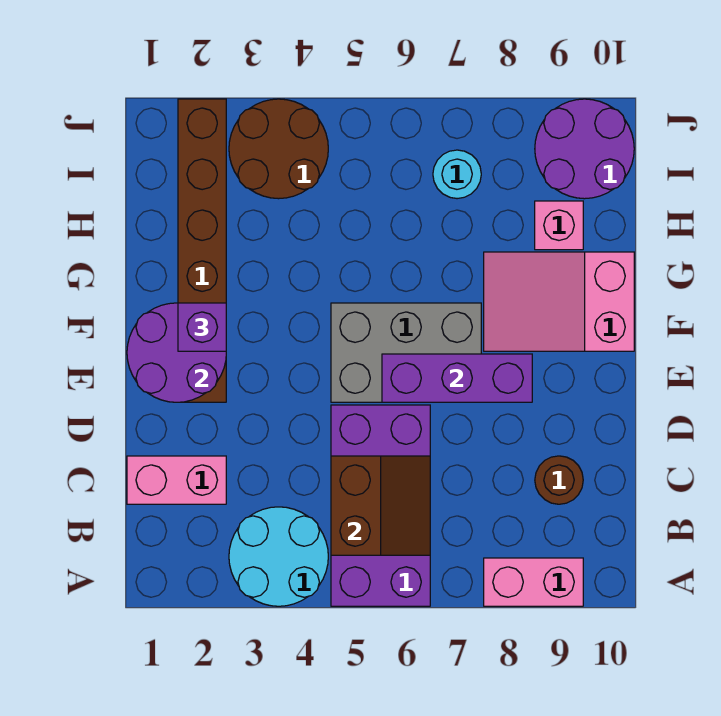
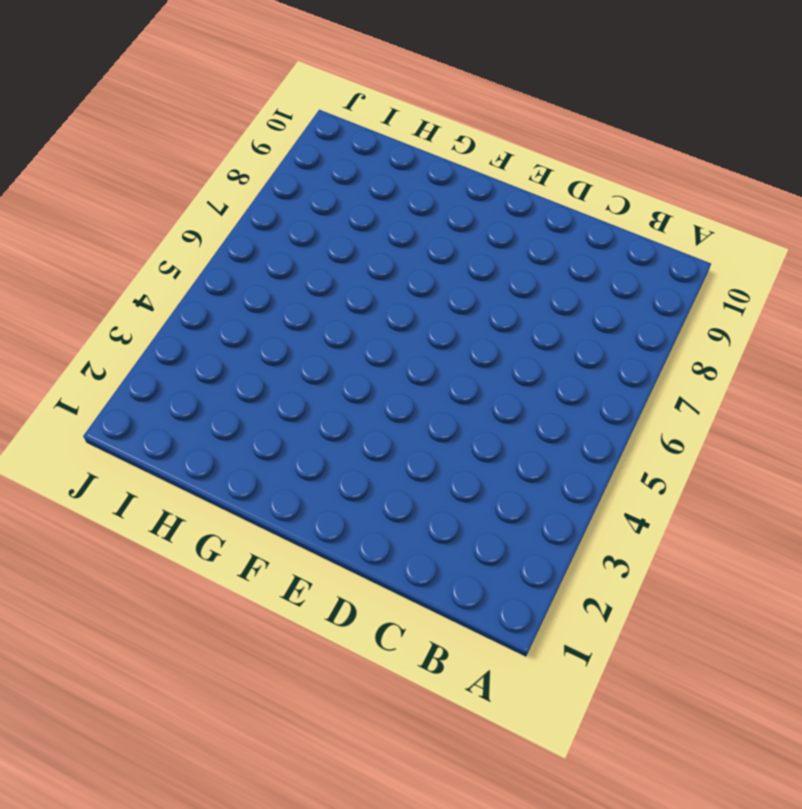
none -> cyan 2x2 round brick [229,507,328,606]
none -> purple 2x4 brick [331,405,430,606]
none -> pink 1x2 brick [484,558,583,606]

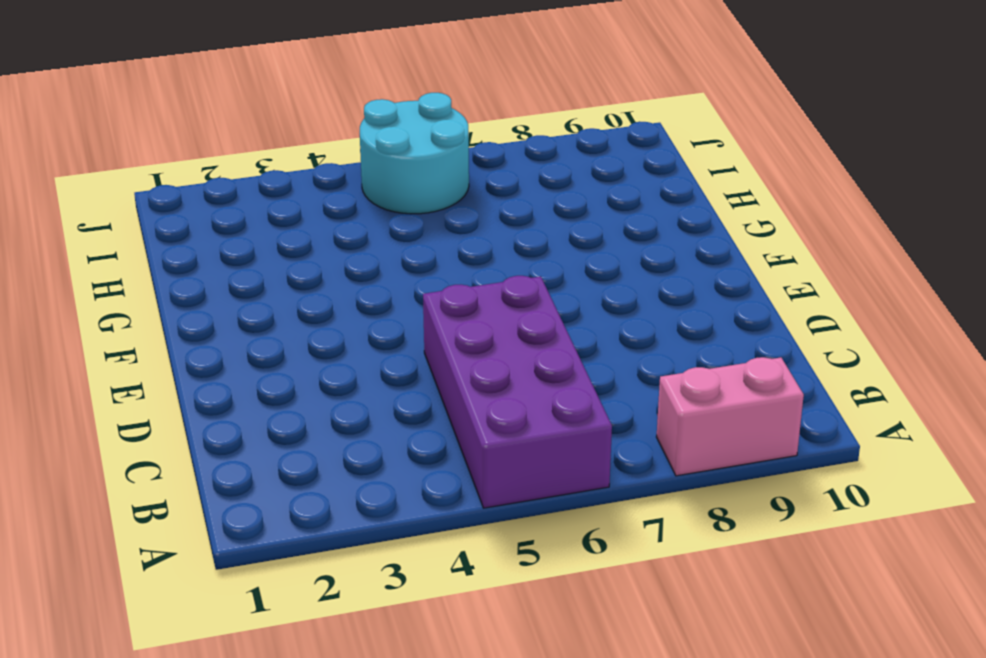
cyan 2x2 round brick [360,93,469,214] -> cyan 2x2 round brick moved to [229,507,328,606]
none -> pink 1x2 brick [127,456,226,504]
none -> brown 1x1 round brick [535,456,583,504]
none -> brown 1x6 brick [178,99,226,402]

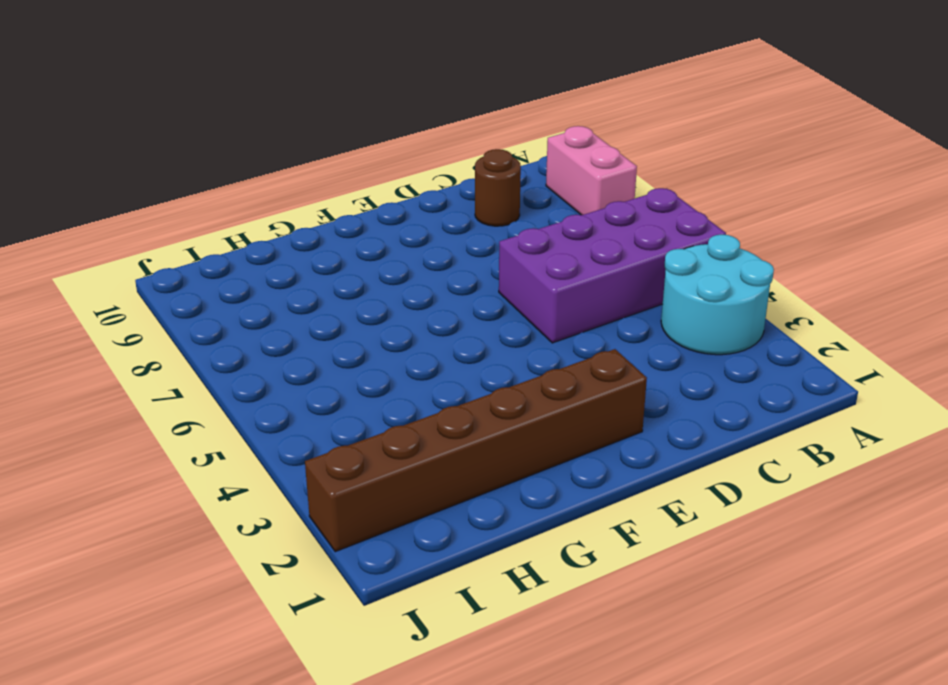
none -> pink 1x2 brick [127,456,226,504]
none -> grey 2x3 brick [331,303,481,402]
none -> pink 2x3 slope [484,252,634,351]

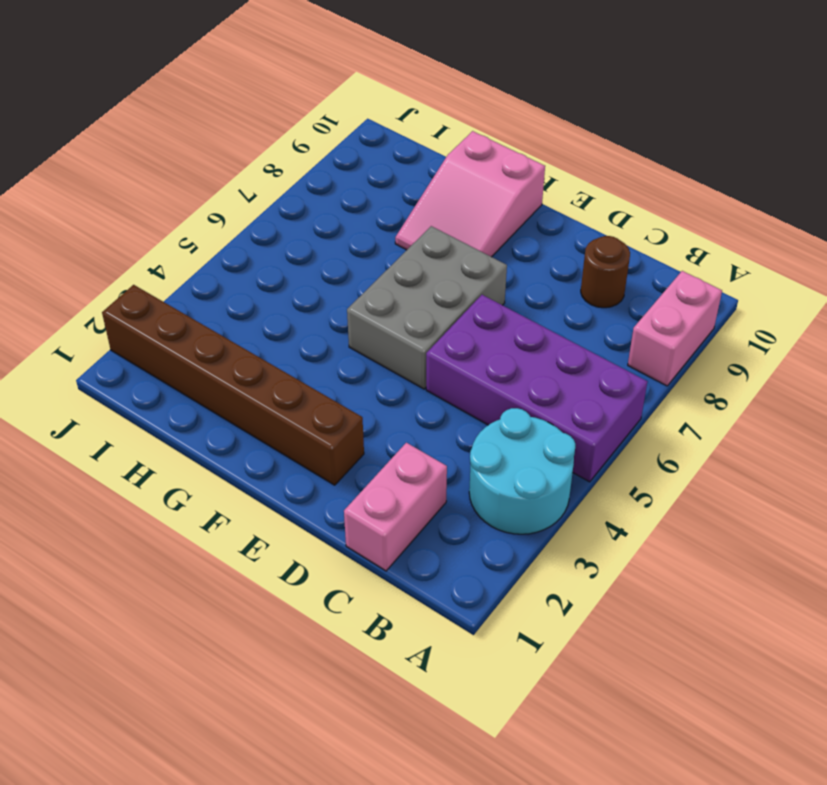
none -> pink 1x1 brick [535,201,583,250]
none -> brown 2x2 round brick [229,99,328,199]
none -> cyan 1x1 round brick [433,150,481,199]

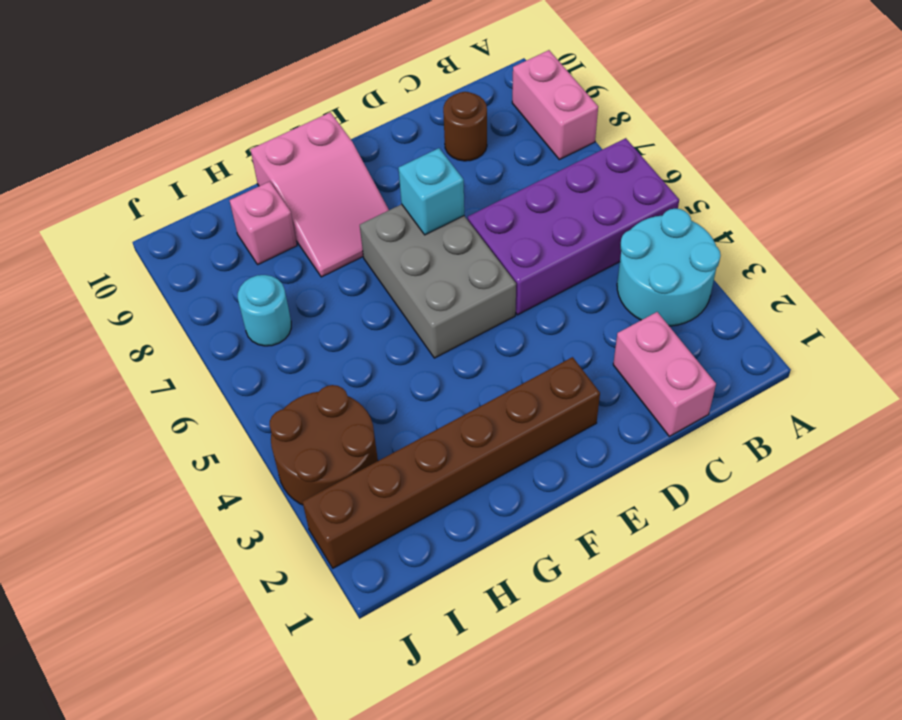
cyan 1x1 brick [399,148,464,235] -> purple 1x3 brick [382,354,532,402]
none -> purple 2x2 round brick [535,99,634,199]
none -> brown 2x2 slope [331,456,430,555]
none -> purple 2x2 round brick [127,303,226,402]

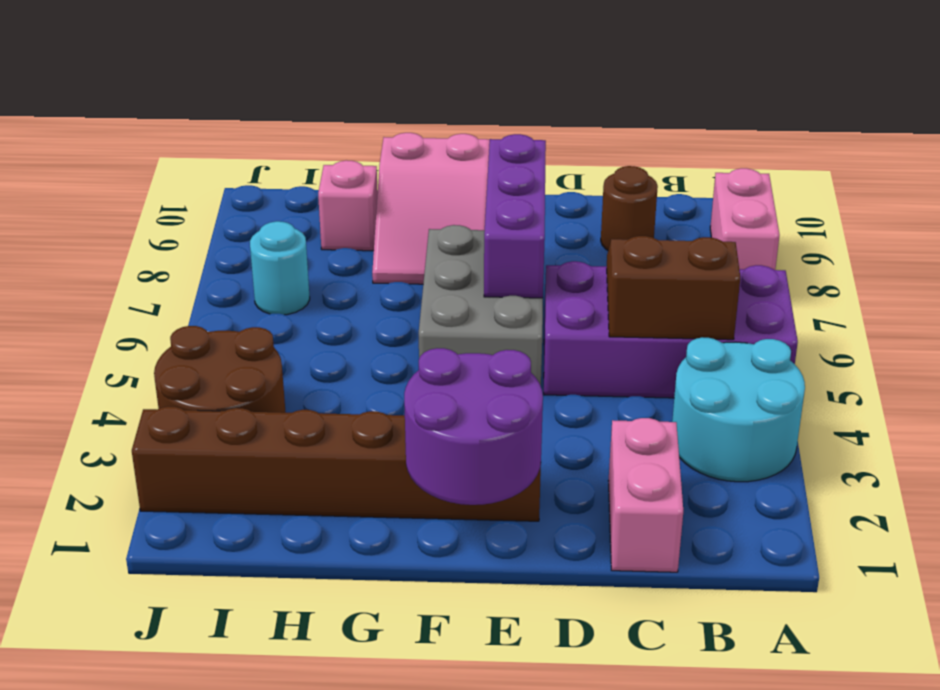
none -> purple 2x2 round brick [535,99,634,199]
none -> purple 1x1 brick [178,303,226,351]

